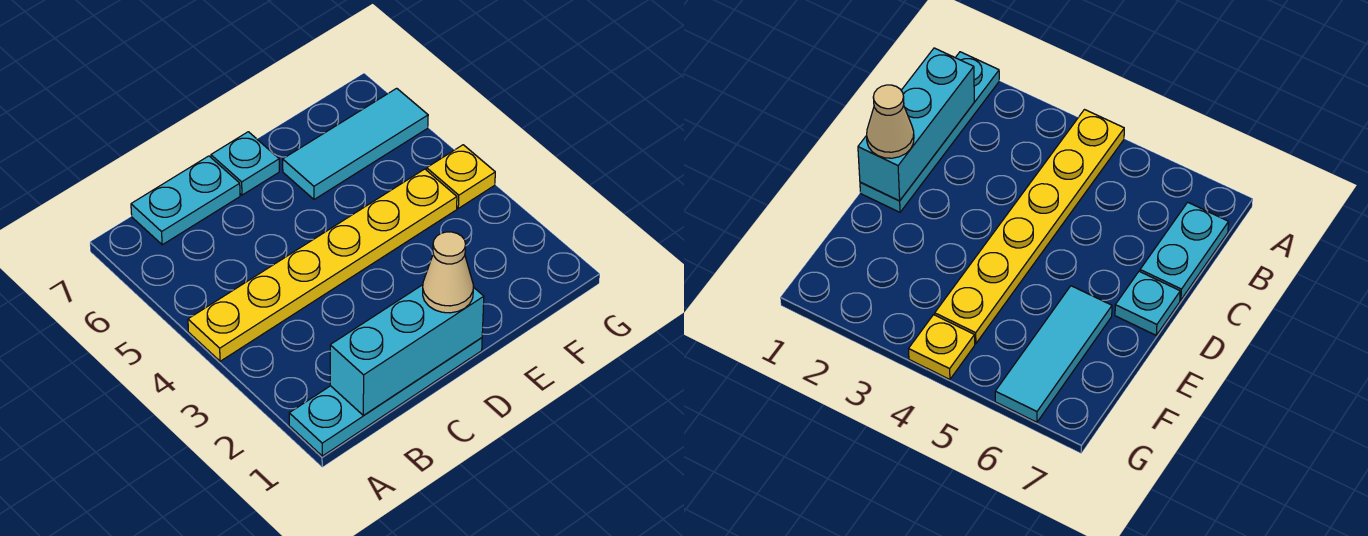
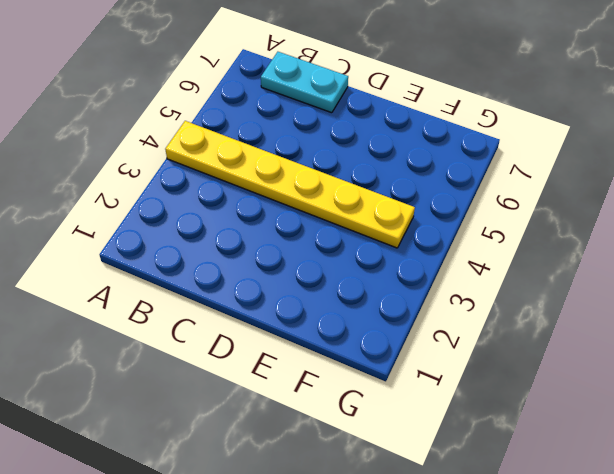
none -> cyan 1x4 plate [289,338,482,456]
none -> cyan 1x1 plate [211,132,279,195]

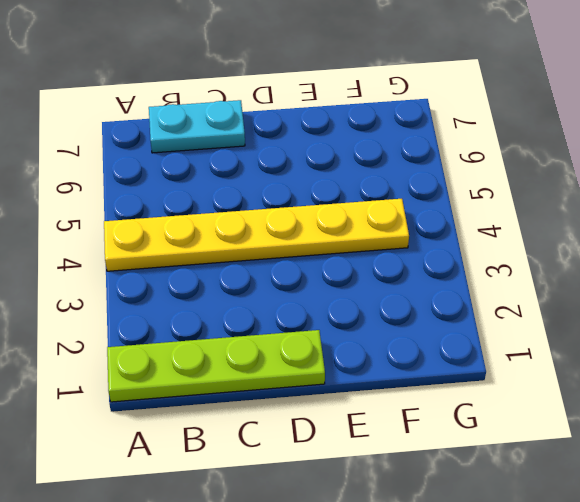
lime 1x4 plate [107,330,325,402] -> cyan 1x4 plate [289,338,482,456]
none -> cyan 1x1 plate [211,132,279,195]
none -> cyan 1x3 tile [283,88,428,199]

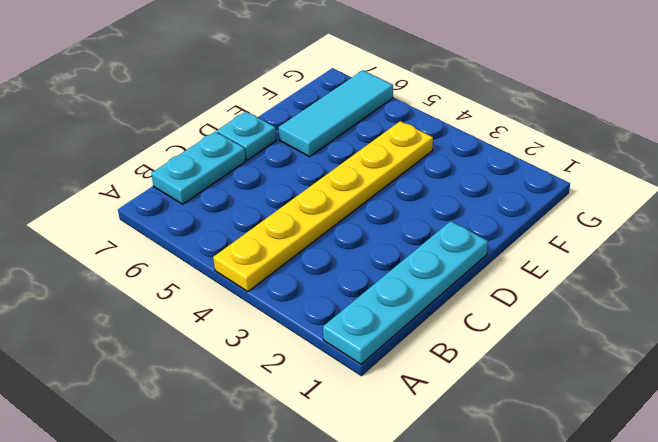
none -> yellow 1x1 plate [427,145,495,208]
none -> cyan 1x3 brick [330,285,484,416]

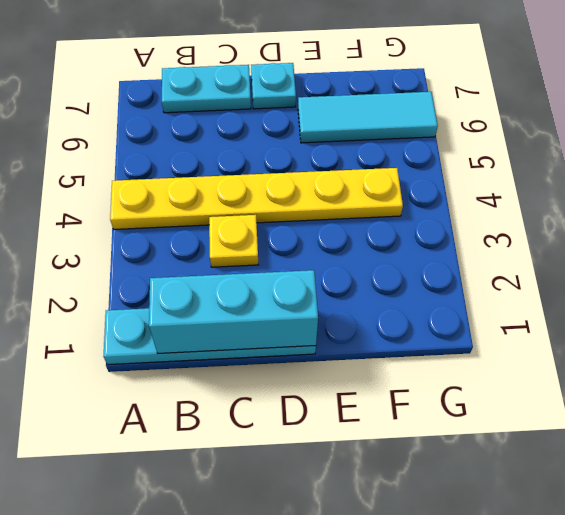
yellow 1x1 plate [209,215,259,267] -> yellow 1x1 plate moved to [427,145,495,208]
none -> tan 1x1 cone [423,232,473,313]

